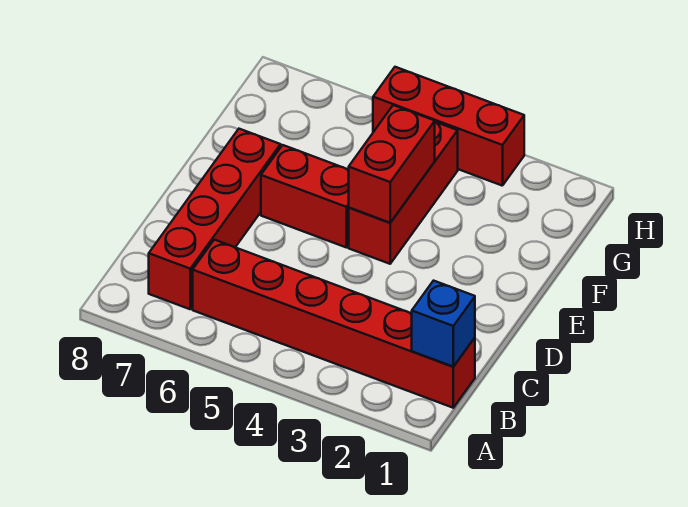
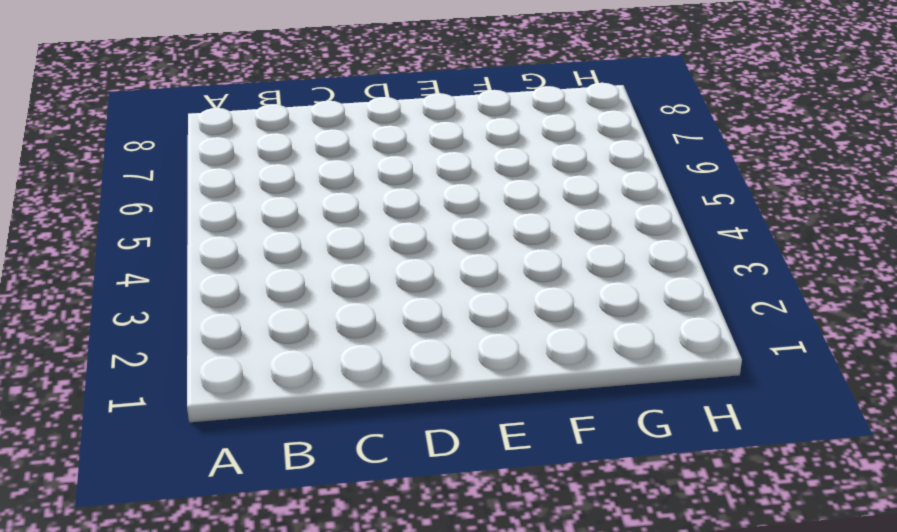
none -> red 1x6 brick [193,240,475,408]
none -> red 1x4 brick [149,129,281,309]

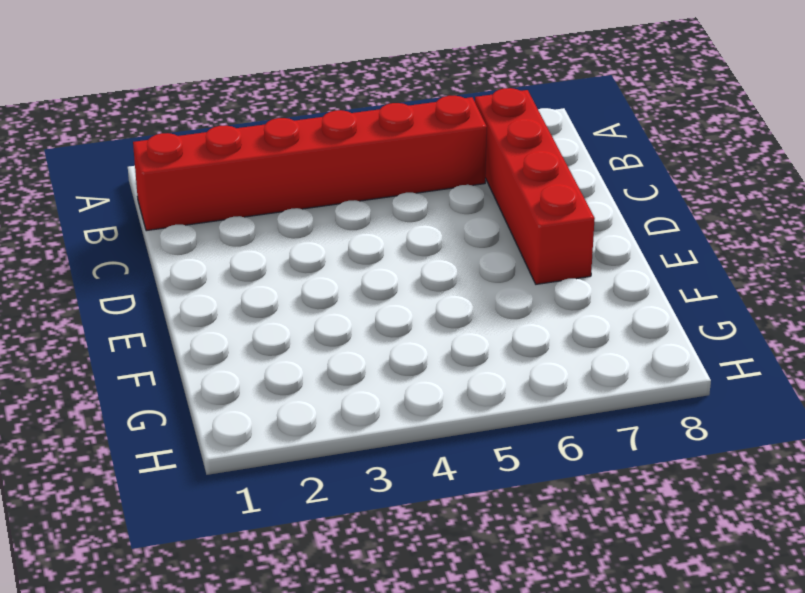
none -> red 1x3 brick [349,122,458,264]
none -> red 1x2 brick [261,145,349,247]

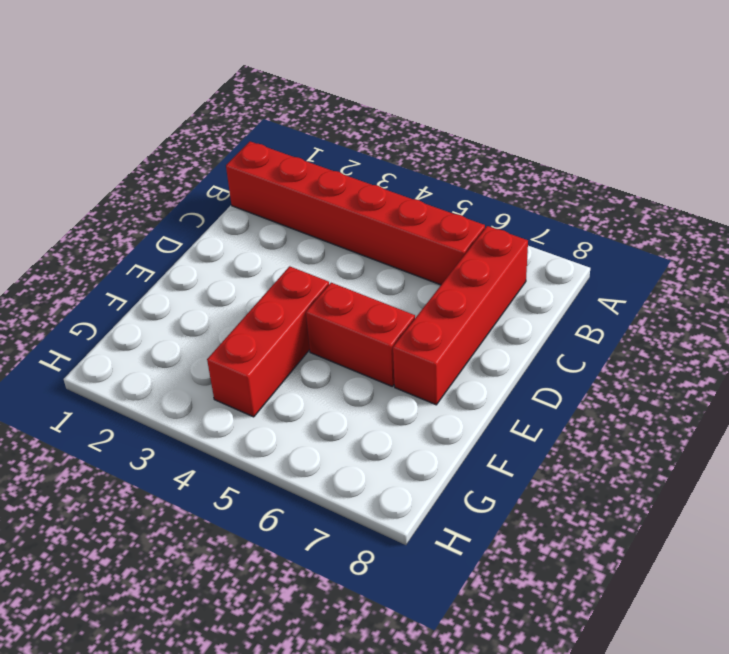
none -> red 1x3 brick [373,67,524,186]
none -> blue 1x1 brick [412,281,475,367]

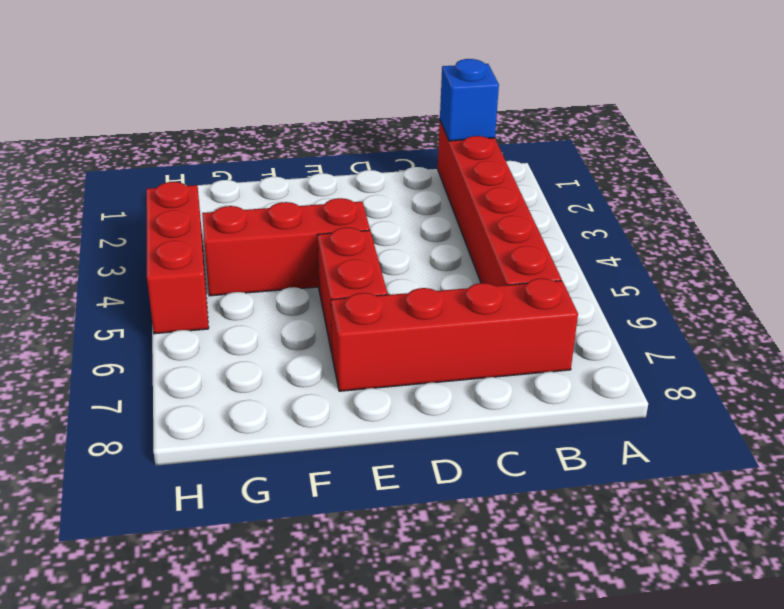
none -> red 1x2 brick [349,105,435,223]

